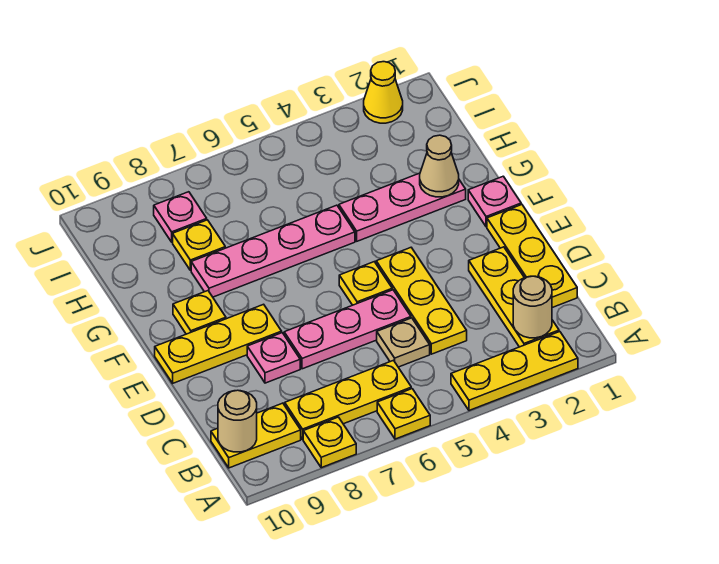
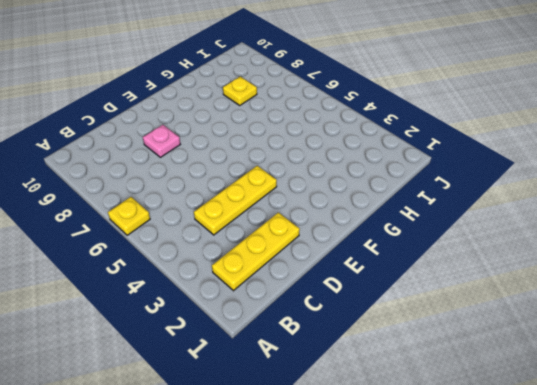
none -> yellow 1x3 plate [451,332,578,410]
none -> yellow 1x1 plate [303,417,356,468]
none -> yellow 1x3 plate [285,360,411,439]

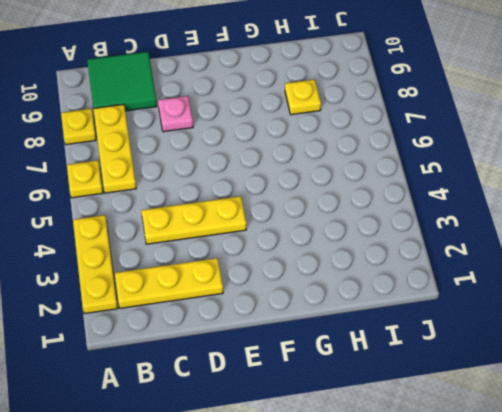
green 2x2 tile [87,52,157,111] -> yellow 1x2 plate [211,403,301,468]
none -> yellow 1x3 plate [487,205,577,308]
none -> tan 1x1 plate [377,318,430,367]
none -> pink 1x3 plate [284,290,411,369]

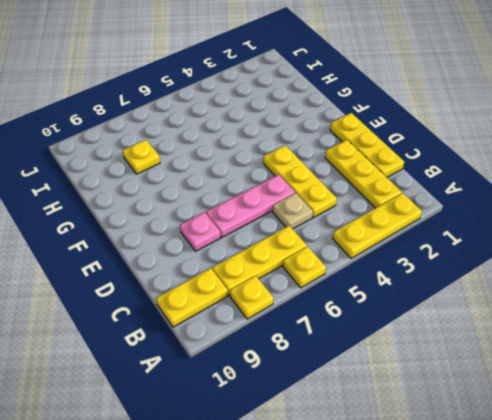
none -> yellow 1x1 plate [339,262,392,305]
none -> yellow 1x3 plate [155,304,282,383]
none -> pink 1x1 plate [468,176,521,227]

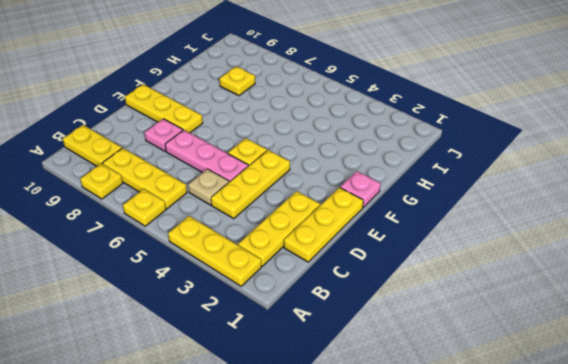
none -> yellow 1x1 plate [173,291,226,334]
none -> pink 1x3 plate [339,173,466,241]
none -> pink 1x4 plate [191,205,355,297]

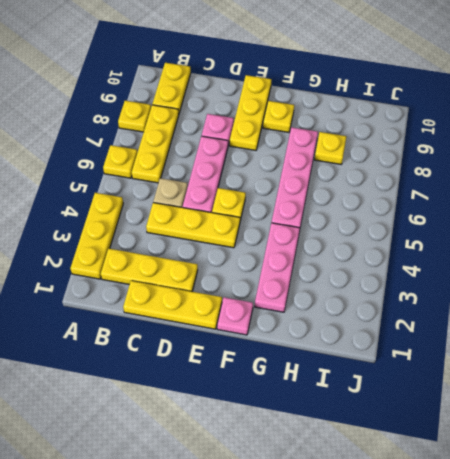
none -> pink 1x1 plate [154,192,207,242]
none -> yellow 1x1 cone [364,62,403,123]
none -> tan 1x1 round brick [513,276,552,338]

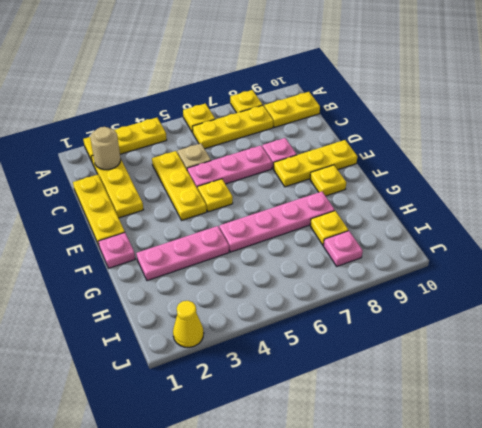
none -> tan 1x1 round brick [218,390,257,452]
none -> tan 1x1 cone [420,135,459,197]

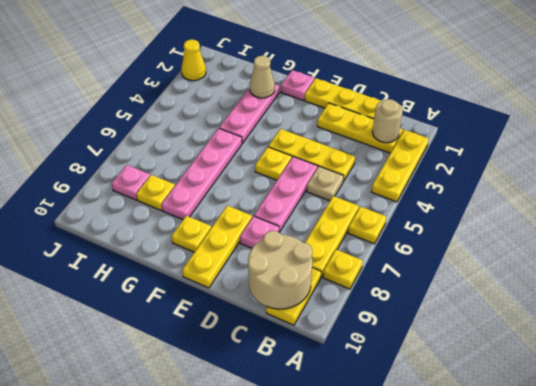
tan 2x2 round brick [248,231,313,309] -> tan 1x1 round brick [218,390,257,452]

